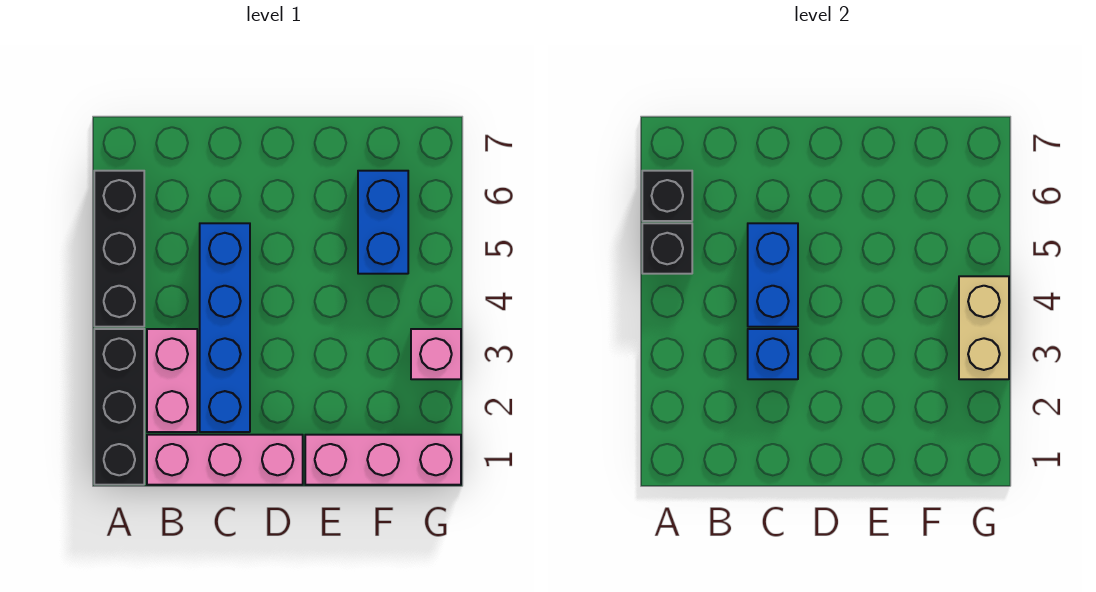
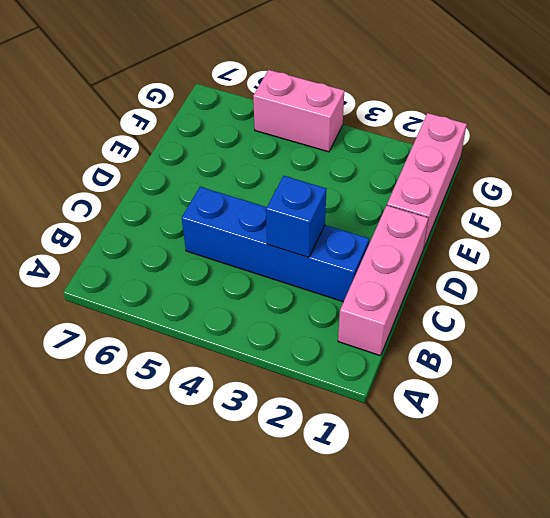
pink 1x2 brick [253,70,344,152] -> pink 1x2 brick moved to [147,329,197,432]
none -> black 1x3 brick [94,329,144,485]
none -> black 1x3 brick [94,171,144,327]
none -> blue 1x2 brick [358,171,408,274]

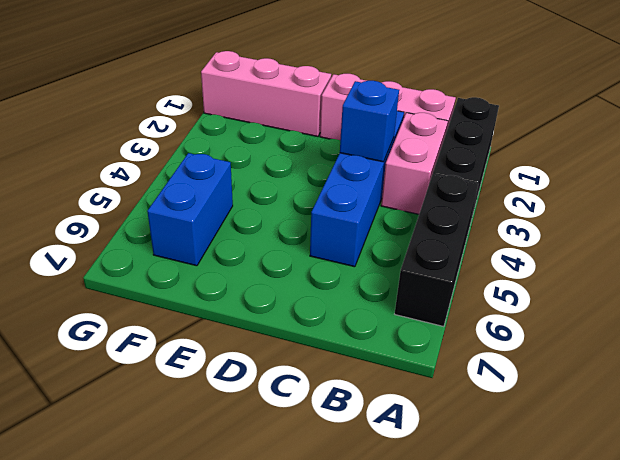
none -> pink 1x1 brick [411,329,461,379]
none -> black 1x1 brick [642,223,692,274]
none -> black 1x1 brick [642,171,692,221]

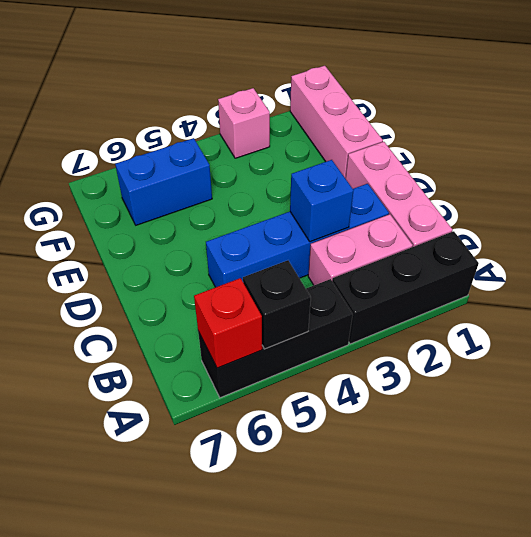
red 1x1 brick [194,278,262,368] -> black 1x1 brick [642,171,692,221]
none -> blue 1x2 brick [748,223,798,327]
none -> tan 1x2 brick [959,276,1009,379]

